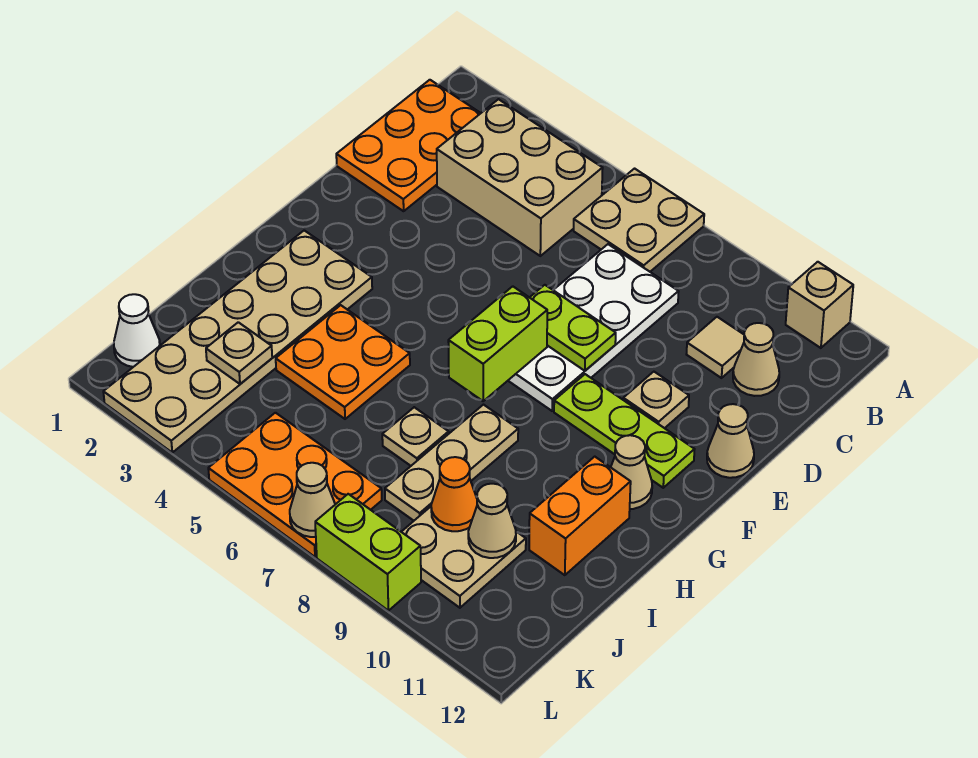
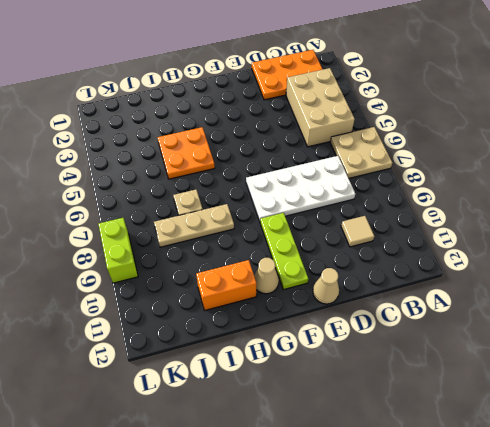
none -> tan 1x1 brick [786,262,853,348]
none -> tan 1x1 cone [733,323,779,396]
none -> tan 1x1 plate [623,372,689,428]

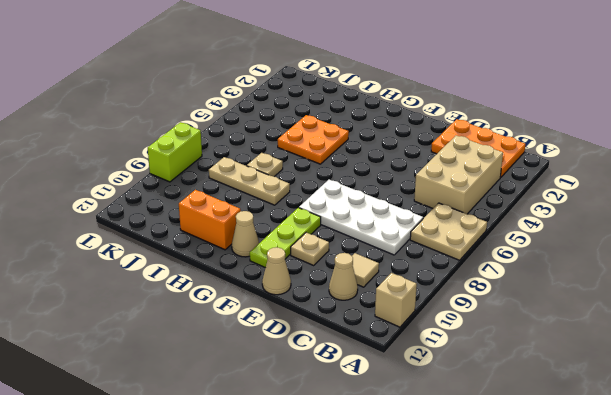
none -> tan 2x6 plate [103,230,372,452]
none -> tan 2x2 plate [402,507,526,608]
none -> white 1x1 cone [114,294,160,367]

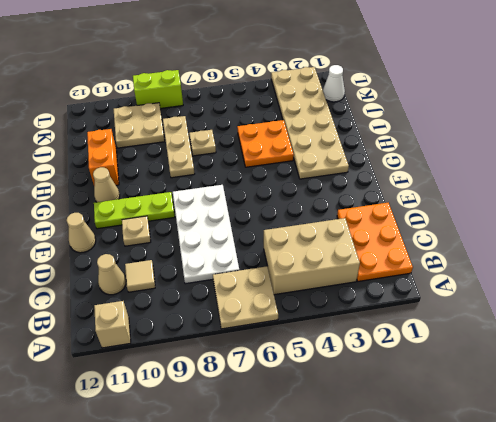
none -> orange 2x3 plate [208,413,382,557]
none -> lime 1x2 plate [530,285,616,371]
none -> lime 1x2 brick [448,286,547,401]

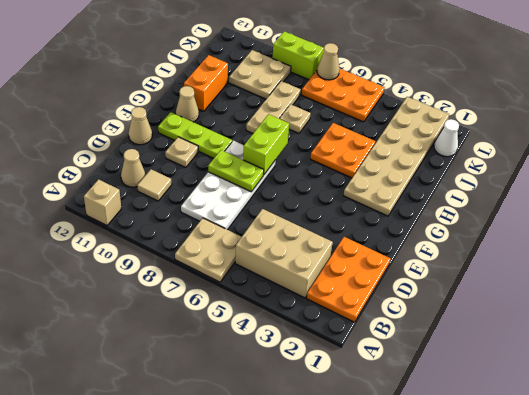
none -> tan 1x1 plate [206,322,272,384]
none -> orange 1x1 cone [431,457,477,531]
none -> tan 1x1 cone [468,484,516,558]

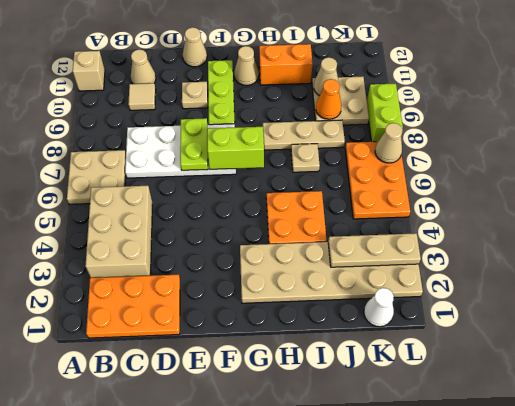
tan 1x3 plate [328,233,421,267] -> tan 1x1 plate [206,322,272,384]

